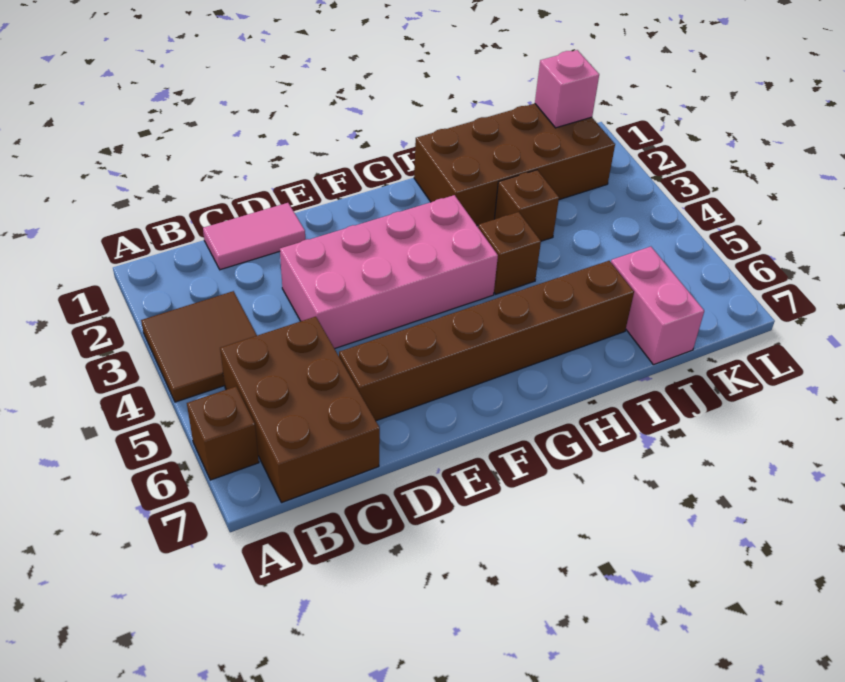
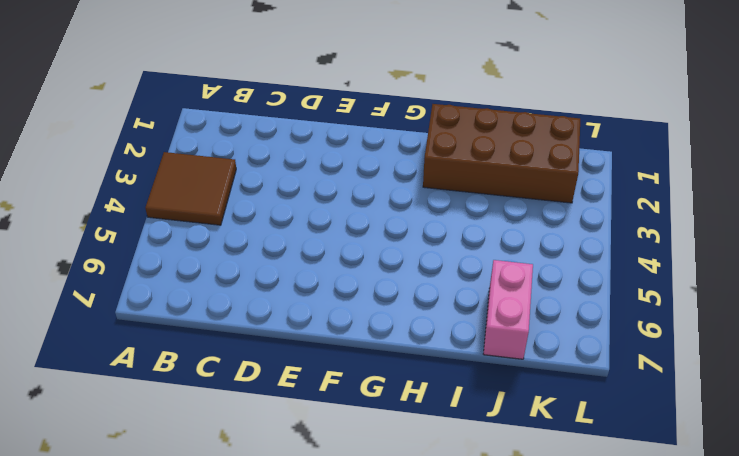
none -> brown 1x1 brick [187,387,259,480]
none -> brown 2x3 brick [220,317,380,503]

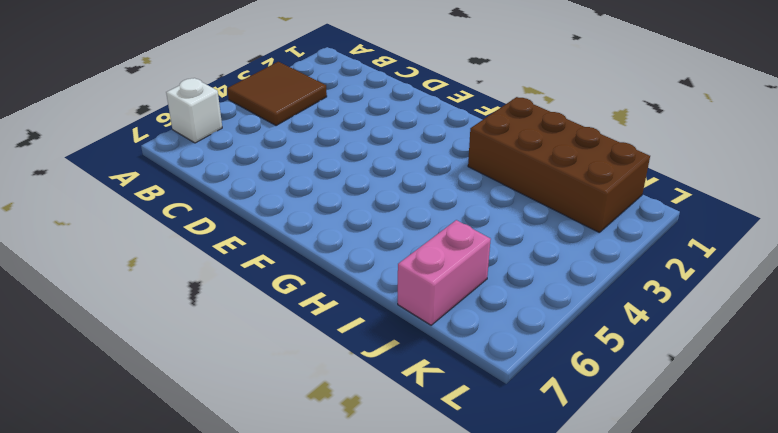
white 1x1 brick [166,78,222,143] -> brown 1x1 brick [187,387,259,480]
none -> brown 2x3 brick [220,317,380,503]
none -> pink 1x2 tile [203,203,305,270]

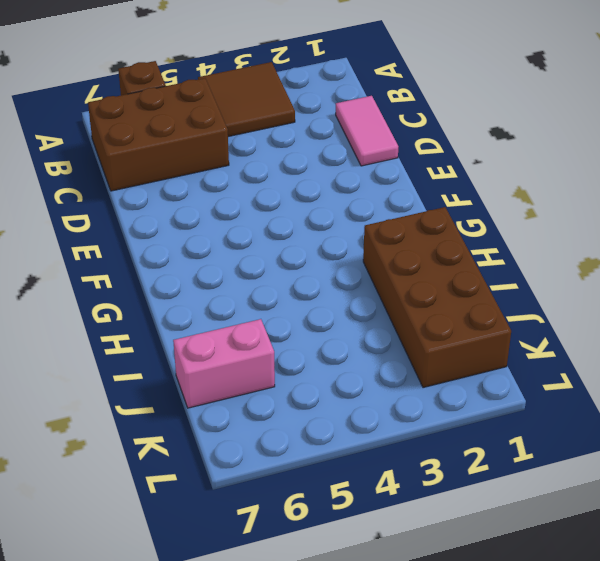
none -> pink 2x4 brick [280,195,498,349]
none -> brown 1x6 brick [339,261,634,421]

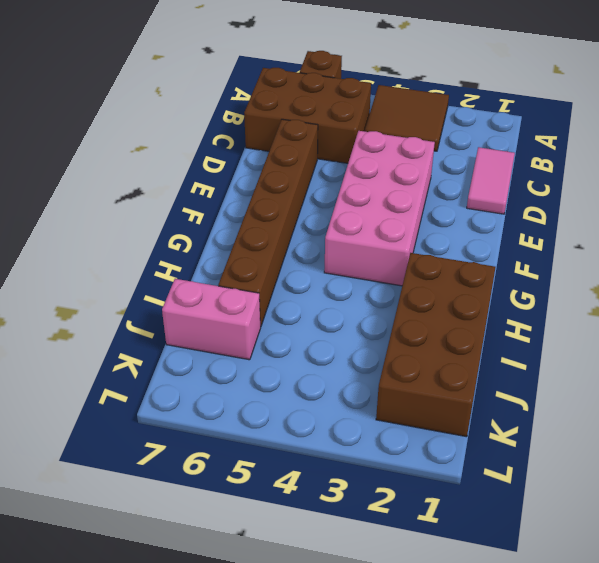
none -> brown 1x1 brick [478,212,541,294]
none -> brown 1x1 brick [495,170,559,241]

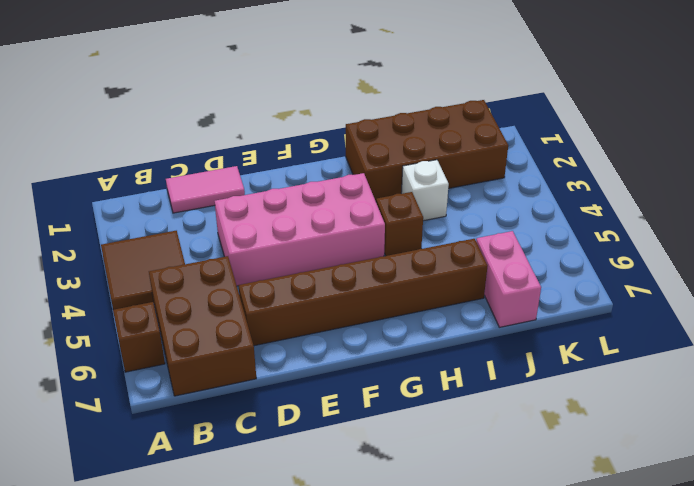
white 1x1 brick [401,160,449,221] -> brown 1x1 brick [495,170,559,241]
none -> pink 1x1 brick [535,50,599,128]

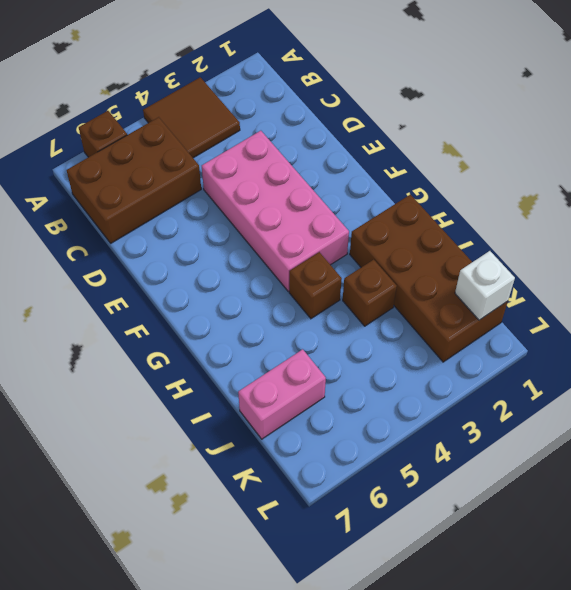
white 1x1 brick [455,251,515,320] -> pink 1x1 brick [535,50,599,128]
none -> pink 1x2 tile [203,203,305,270]
none -> brown 1x6 brick [339,261,634,421]

